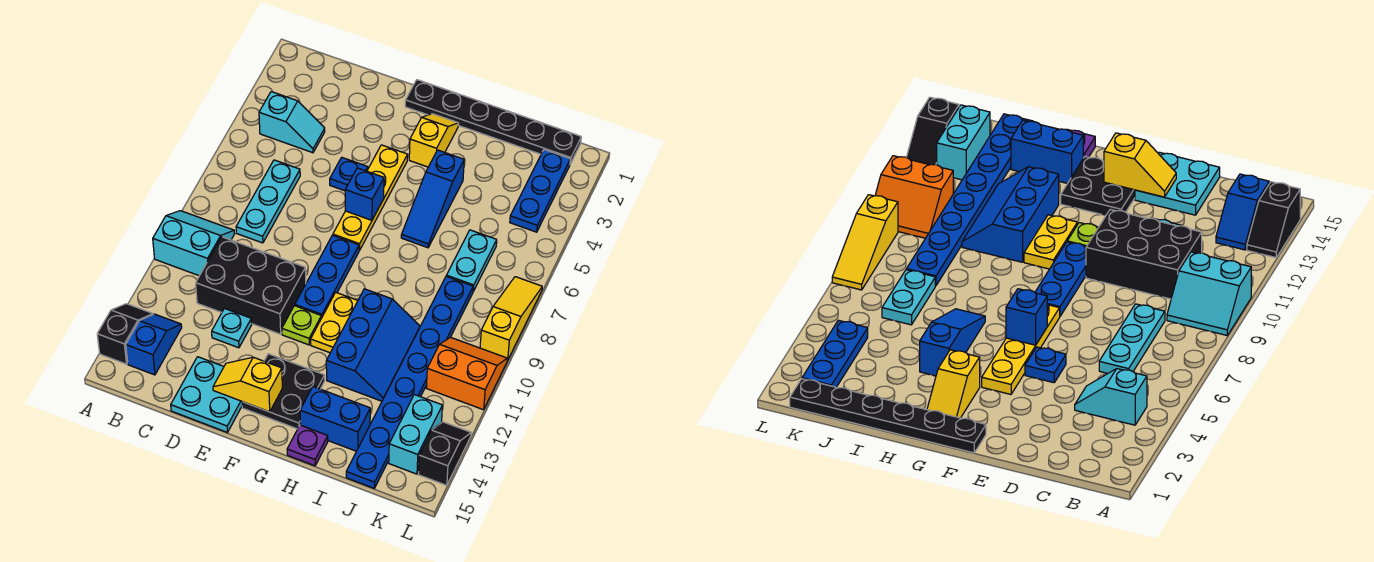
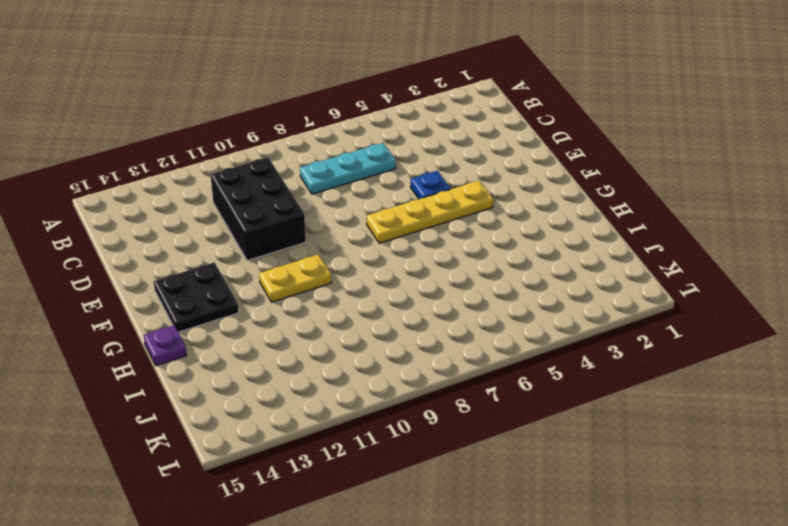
none -> cyan 2x2 slope [153,211,234,276]
none -> black 1x2 slope [97,304,153,364]
none -> cyan 1x2 slope [259,92,325,153]

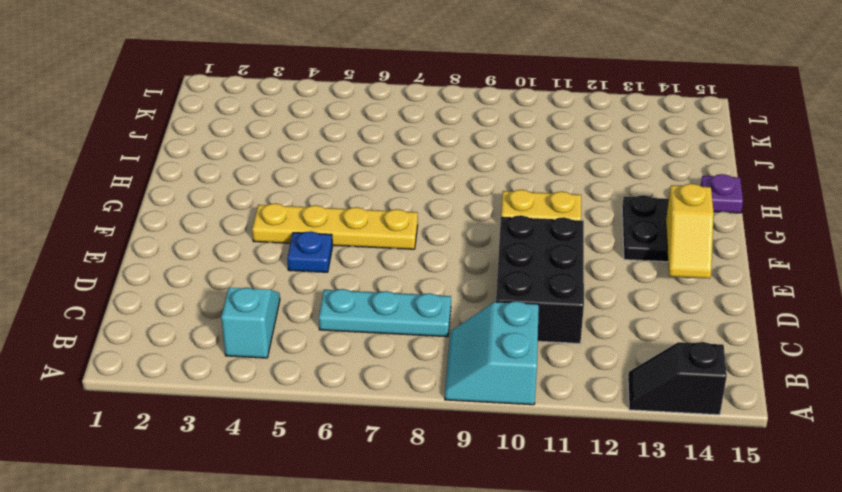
none -> blue 1x2 slope [126,314,182,375]
none -> cyan 1x1 plate [212,308,252,348]
none -> cyan 2x2 plate [171,357,242,432]

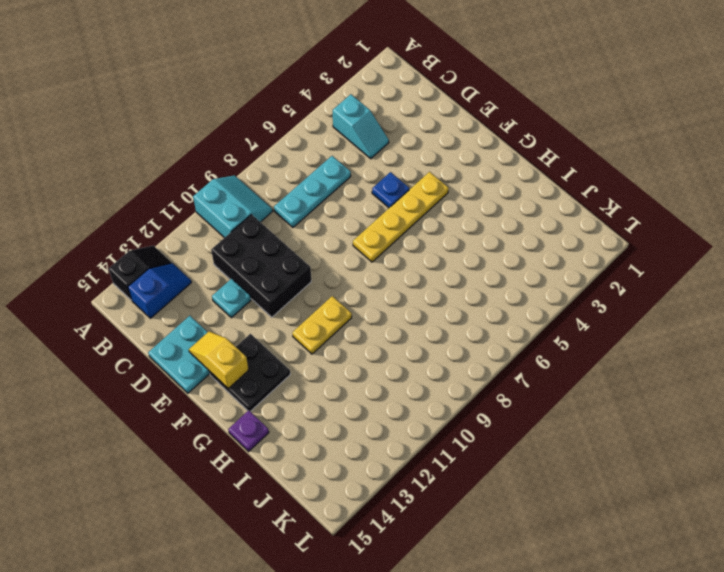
none -> black 1x6 plate [405,80,581,164]
none -> blue 1x3 plate [295,235,359,318]
none -> lime 1x1 plate [282,306,321,345]

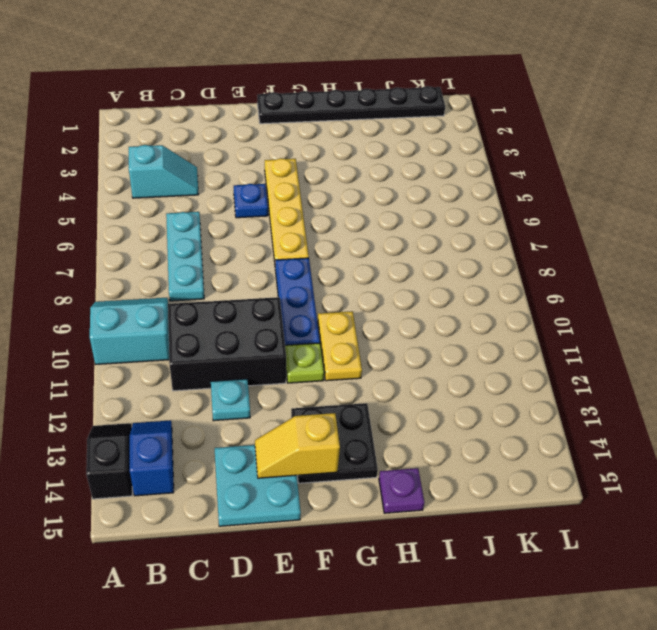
none -> yellow 1x2 slope [409,114,459,167]
none -> blue 1x3 slope [401,150,464,248]
none -> blue 2x3 slope [326,289,420,401]

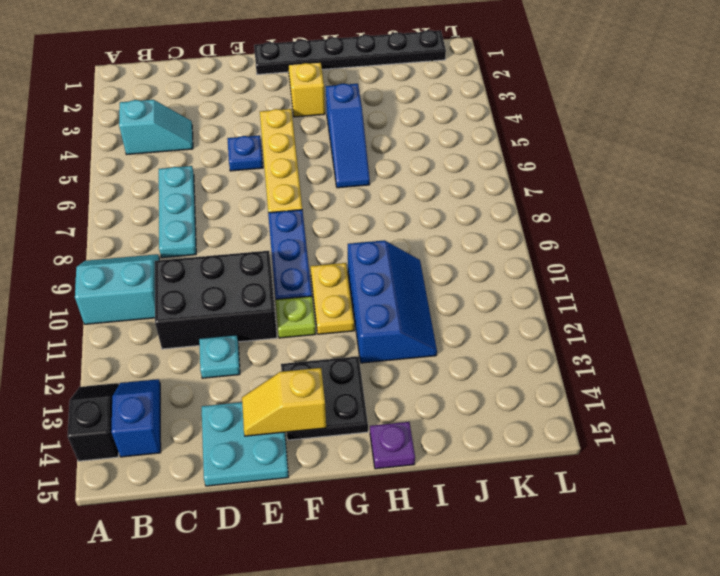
none -> blue 1x2 brick [300,387,370,451]
none -> cyan 1x2 plate [446,230,497,291]
none -> blue 1x8 plate [346,277,473,488]

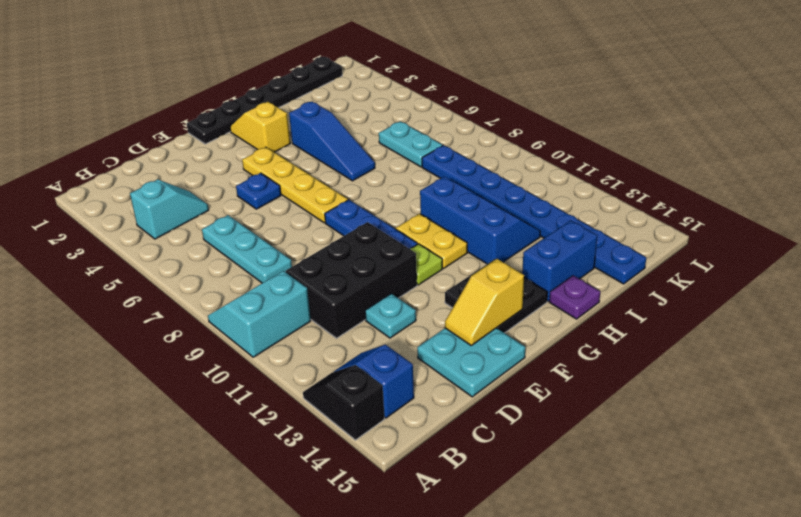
none -> blue 1x3 plate [510,150,570,232]
none -> orange 2x2 slope [426,337,507,410]
none -> cyan 1x2 brick [389,395,442,474]

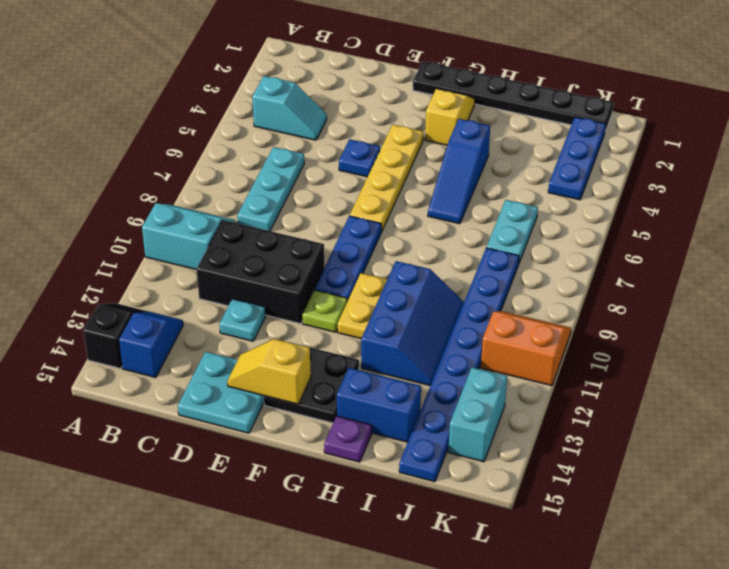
none -> yellow 1x3 slope [480,277,542,360]
none -> black 1x2 slope [418,422,471,485]
none -> blue 1x1 brick [345,168,384,220]

